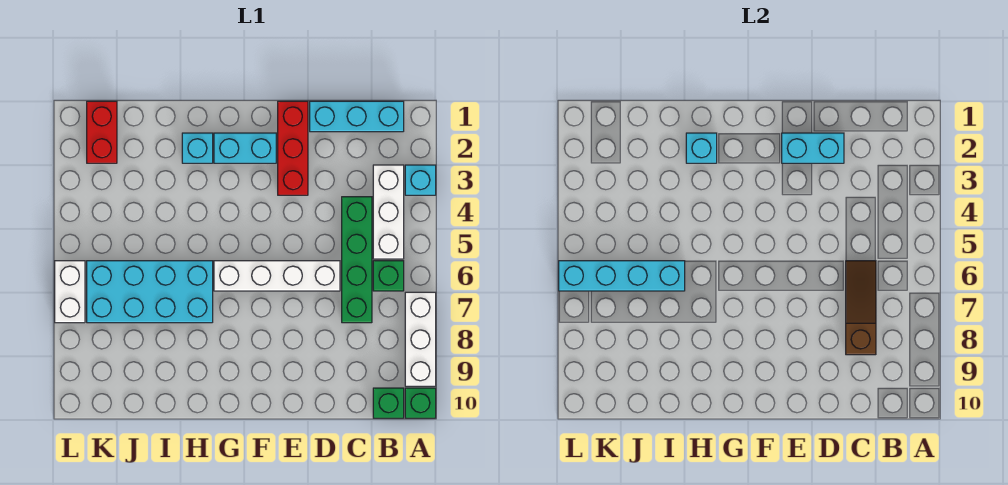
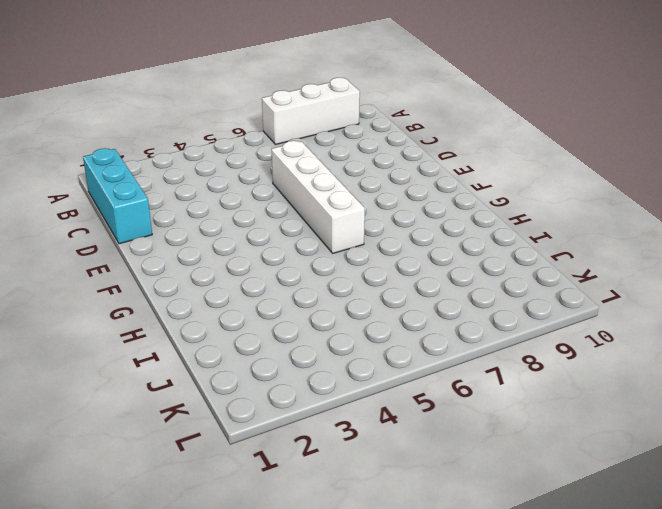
none -> cyan 1x1 brick [405,165,436,195]
none -> green 1x1 brick [405,388,436,418]
none -> white 1x3 brick [373,165,404,259]

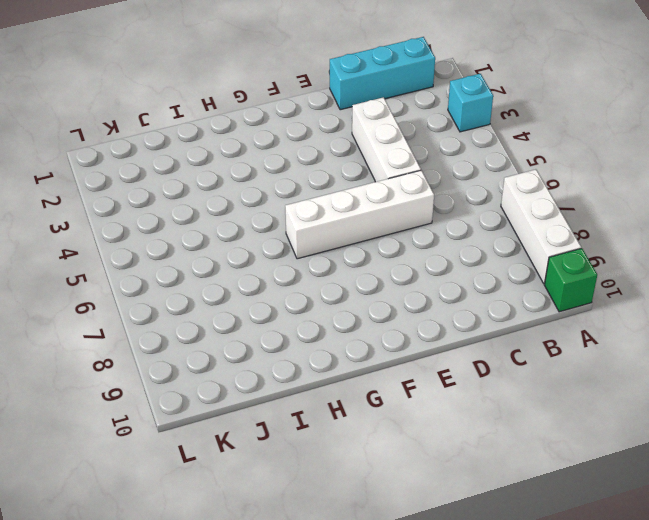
white 1x3 brick [352,97,421,182] -> white 1x3 brick moved to [373,165,404,259]
none -> green 1x1 brick [373,261,404,291]
none -> green 1x1 brick [373,388,404,418]
none -> green 1x4 brick [342,197,372,323]

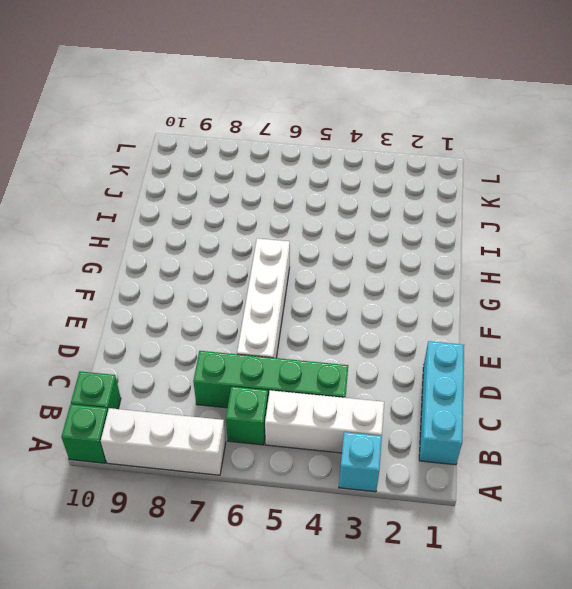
none -> red 1x3 brick [278,101,308,195]
none -> cyan 1x2 brick [214,133,276,163]
none -> cyan 1x1 brick [182,133,213,163]

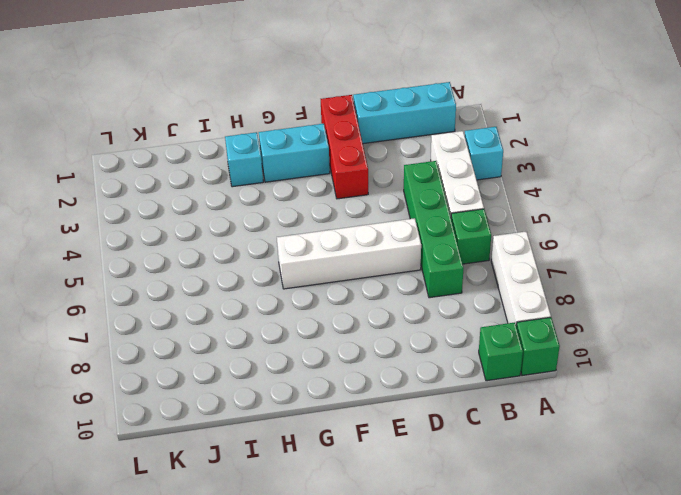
none -> cyan 2x4 brick [87,261,213,323]
none -> red 1x2 brick [87,101,117,163]
none -> white 1x2 brick [55,261,85,323]

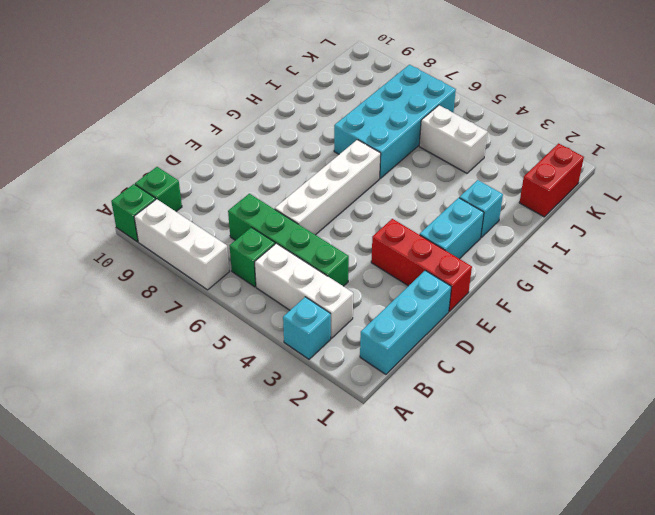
red 1x2 brick [519,143,584,217] -> red 1x2 brick turned to [87,101,117,163]
white 1x2 brick [419,105,487,173] -> white 1x2 brick moved to [55,261,85,323]
none -> brown 1x3 slope [846,261,876,355]
none -> cyan 1x2 brick [782,133,844,163]
none -> cyan 1x1 brick [686,133,717,163]

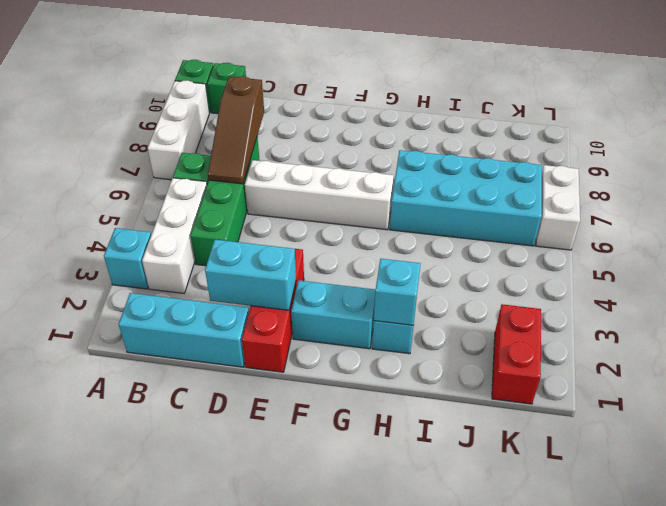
none -> cyan 1x4 brick [559,261,685,291]

